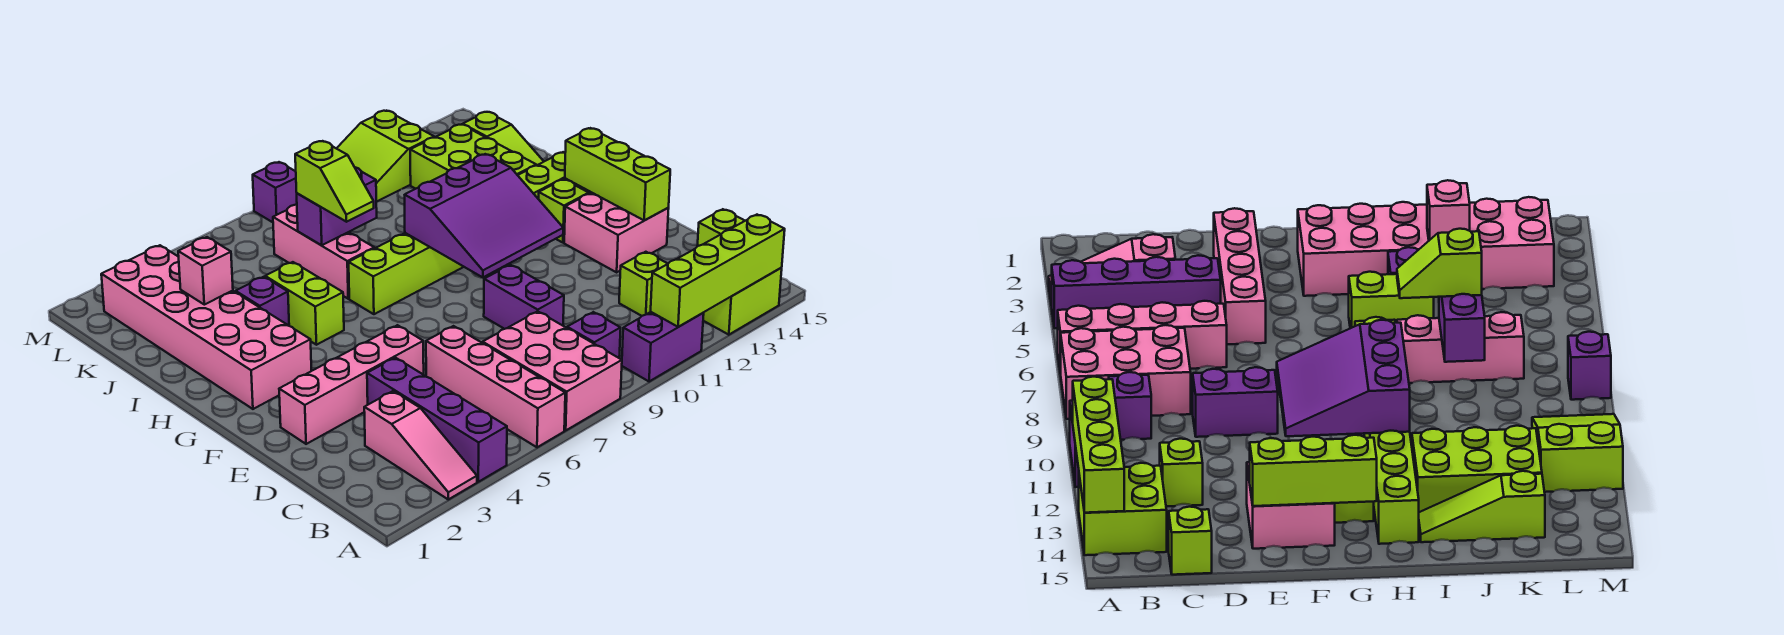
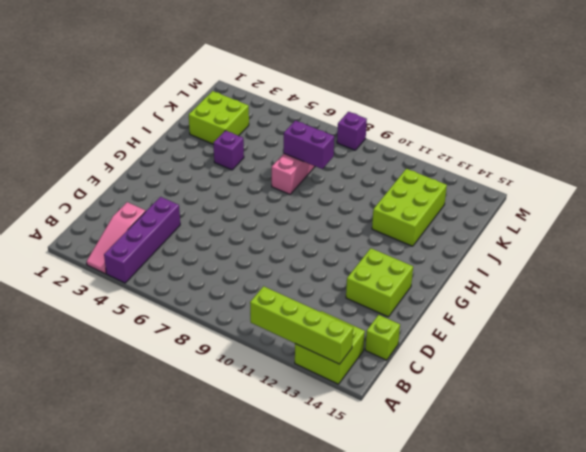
lime 2x2 brick [346,248,413,317] -> pink 2x2 brick [564,193,669,272]
lime 2x2 brick [189,91,249,144] -> pink 2x6 brick [101,245,311,409]
none -> pink 1x4 brick [426,326,565,447]
none -> pink 2x3 brick [483,311,622,430]
none -> purple 1x2 brick [622,312,704,382]

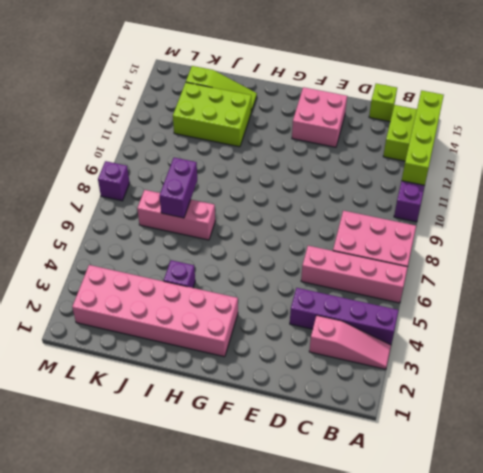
none -> purple 1x1 brick [567,312,621,358]
none -> lime 1x1 brick [619,252,668,316]
none -> purple 1x2 brick [484,265,564,329]

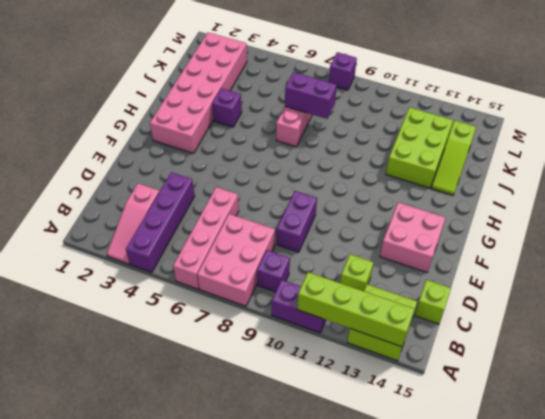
none -> pink 1x4 brick [279,325,424,444]
none -> lime 1x1 brick [539,179,589,243]
none -> lime 1x2 brick [265,262,344,345]

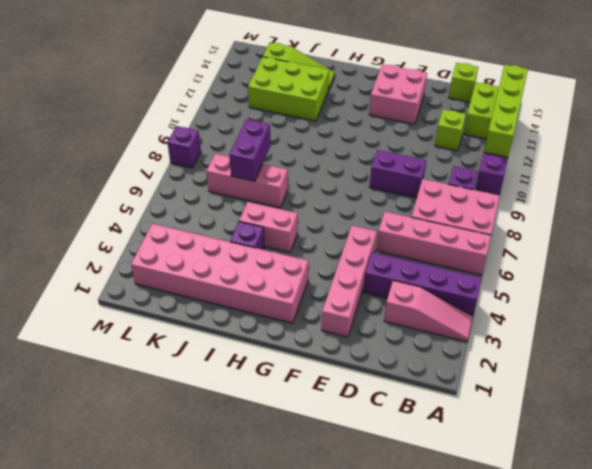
pink 1x2 brick [239,202,298,252] -> lime 1x2 brick [265,262,344,345]
none -> lime 1x1 brick [539,179,589,243]
none -> lime 1x8 brick [349,152,587,314]
none -> lime 2x3 slope [336,111,434,202]

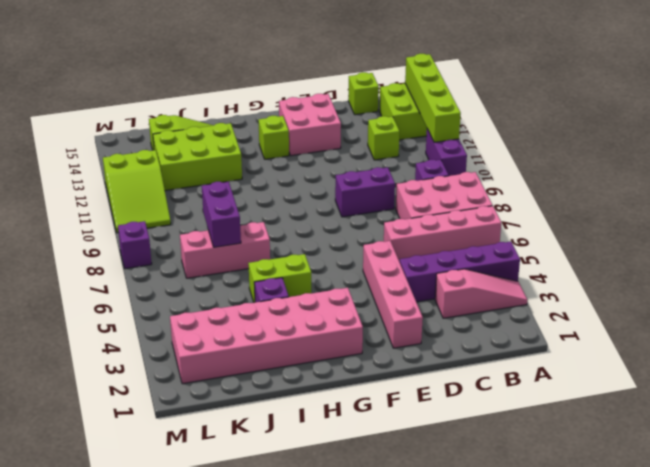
none -> lime 1x8 brick [349,152,587,314]
none -> lime 1x3 brick [565,128,670,221]
none -> purple 3x3 slope [405,154,563,278]

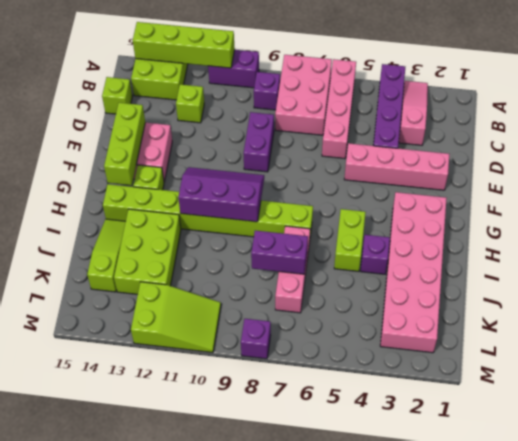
purple 2x3 slope [178,167,264,222] -> purple 3x3 slope [405,154,563,278]
none -> pink 1x1 brick [178,237,233,305]
none -> lime 1x2 slope [295,141,374,222]

